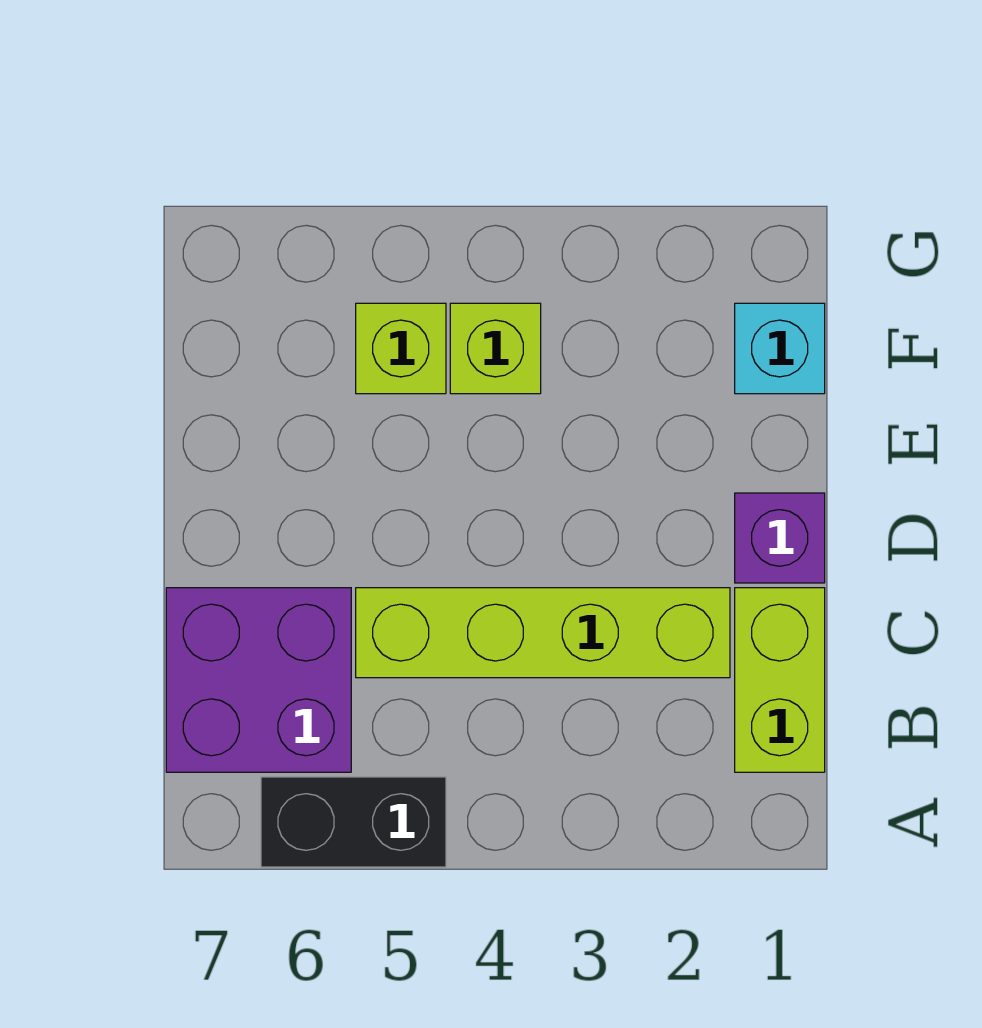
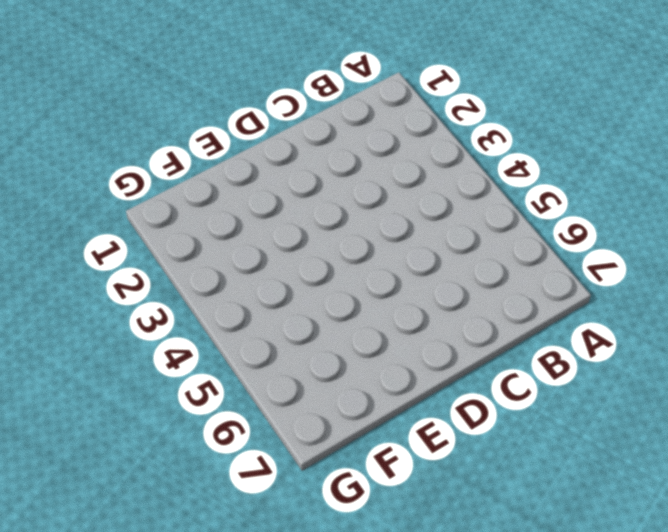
none -> black 1x2 brick [261,777,446,867]
none -> lime 1x2 brick [735,588,825,772]

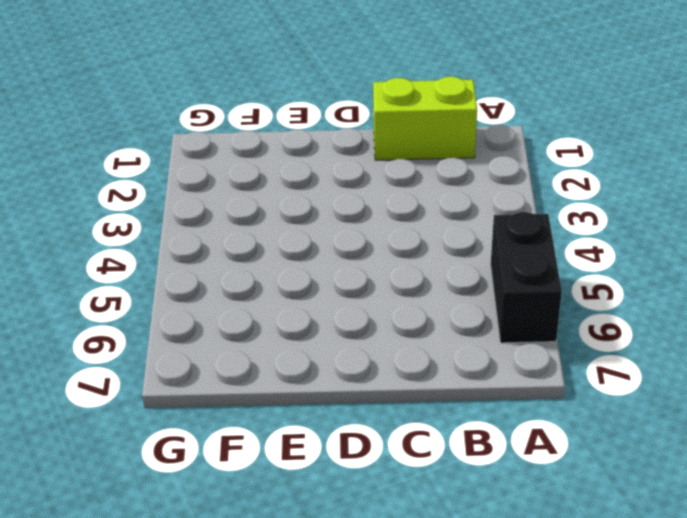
none -> purple 2x2 brick [166,588,351,772]
none -> lime 1x4 brick [356,588,730,678]

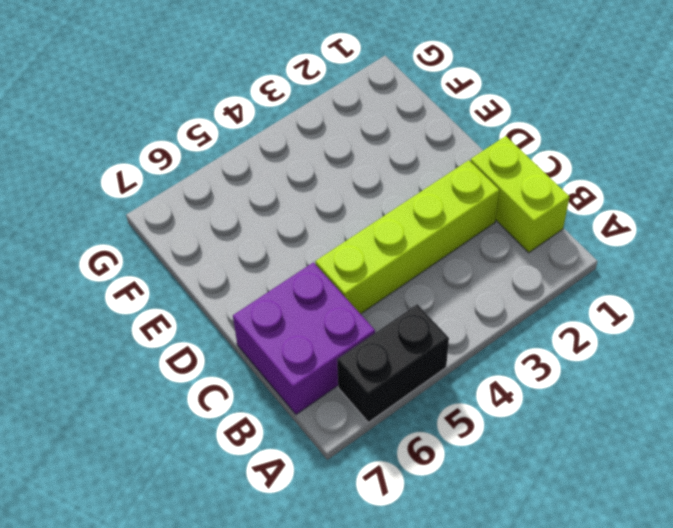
none -> purple 1x1 brick [735,493,825,583]
none -> cyan 1x1 brick [735,303,825,394]

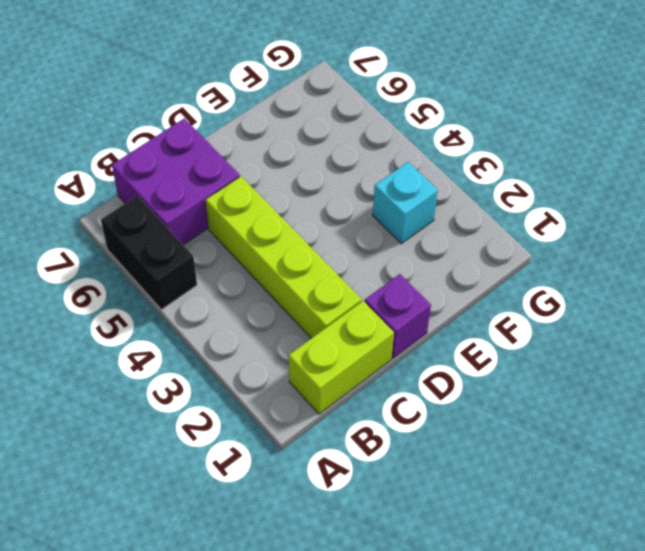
cyan 1x1 brick [373,162,438,244] -> cyan 1x1 brick moved to [735,303,825,394]
none -> lime 1x1 brick [450,303,541,394]
none -> lime 1x1 brick [356,303,446,394]

